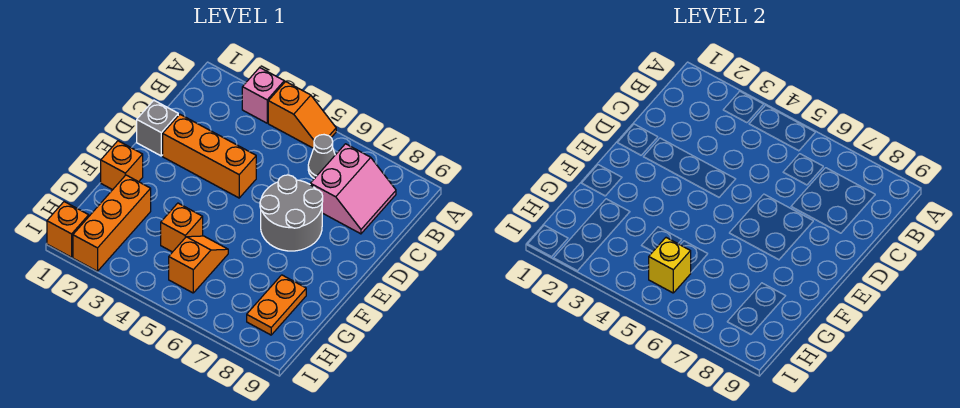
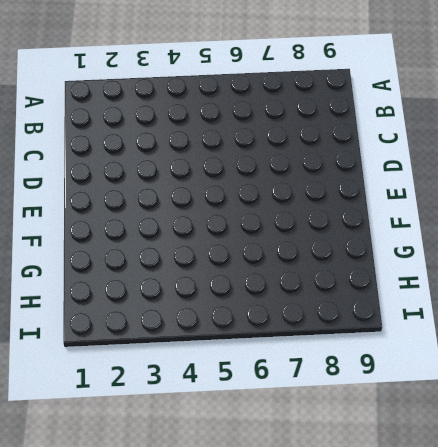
none -> pink 1x1 brick [242,68,284,123]
none -> orange 1x2 slope [268,82,336,148]
none -> grey 1x1 cone [308,135,335,179]

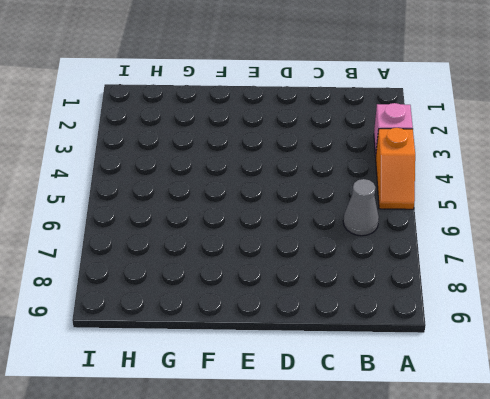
none -> pink 2x2 slope [310,144,396,234]
none -> grey 1x1 brick [137,100,178,156]
none -> orange 1x3 brick [163,114,256,198]

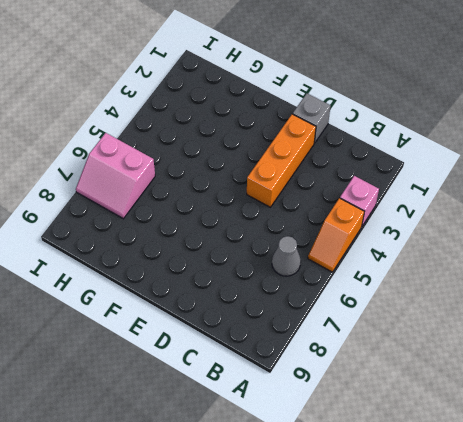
pink 2x2 slope [76,133,155,219] -> pink 2x2 slope moved to [310,144,396,234]
none -> grey 2x2 round brick [260,175,323,251]
none -> orange 1x1 brick [101,141,143,190]
none -> orange 1x3 brick [73,175,151,271]

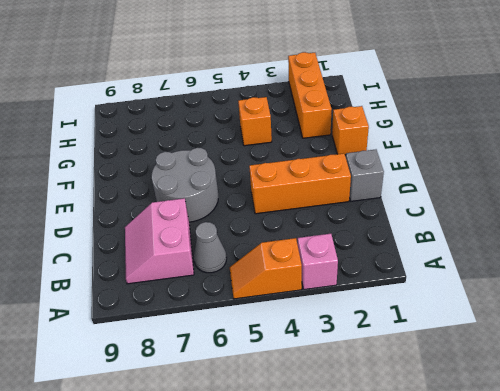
none -> orange 1x2 slope [169,236,228,293]
none -> orange 1x2 plate [247,275,306,335]
none -> orange 1x1 brick [47,202,89,257]

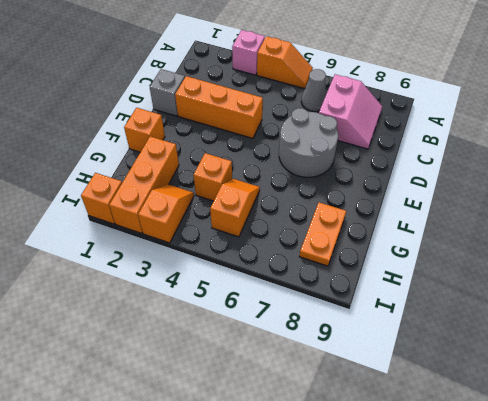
orange 1x2 slope [138,184,194,243] -> none
none -> yellow 1x1 brick [649,238,691,293]

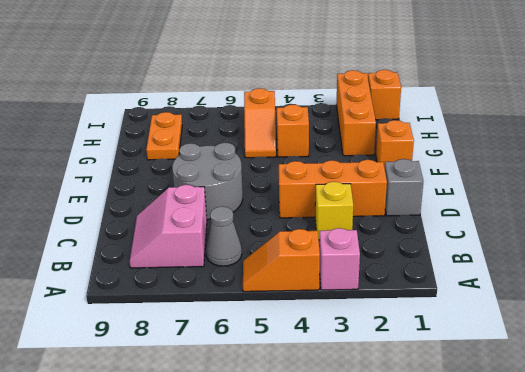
yellow 1x1 brick [315,182,353,240] -> yellow 1x1 brick moved to [649,238,691,293]

